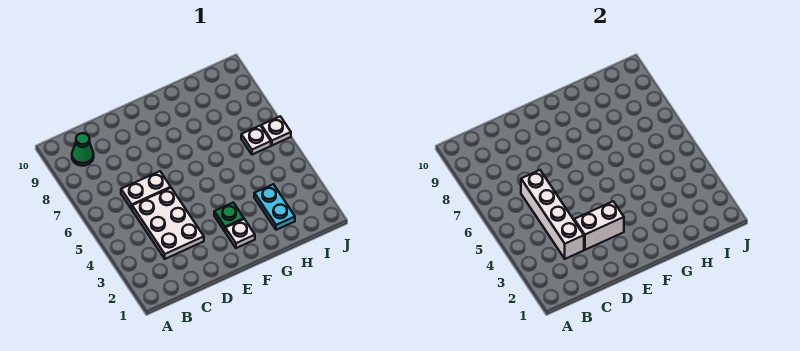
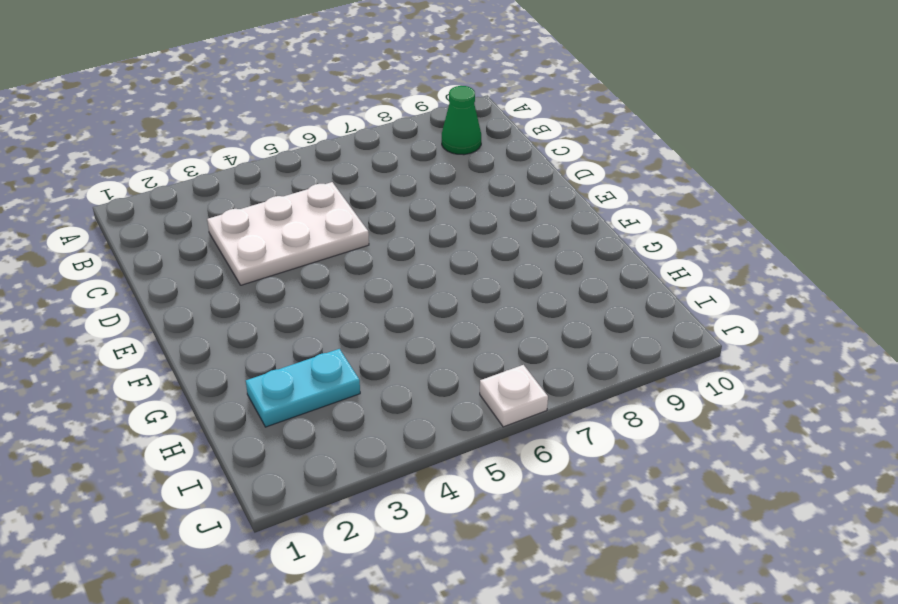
none -> white 1x2 plate [121,171,171,209]
none -> white 1x1 plate [225,219,255,248]

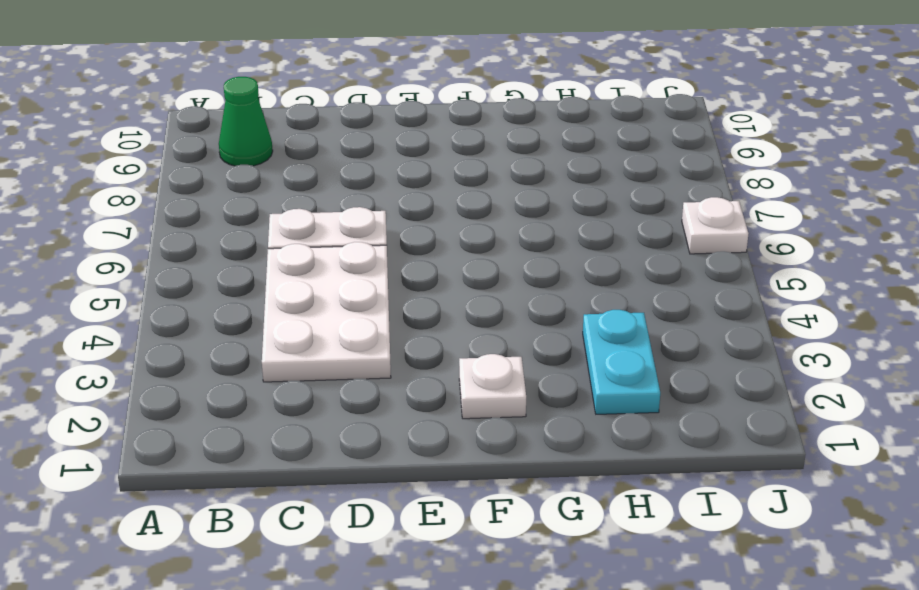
none -> green 1x1 plate [214,203,244,231]
none -> white 1x1 plate [241,126,271,154]

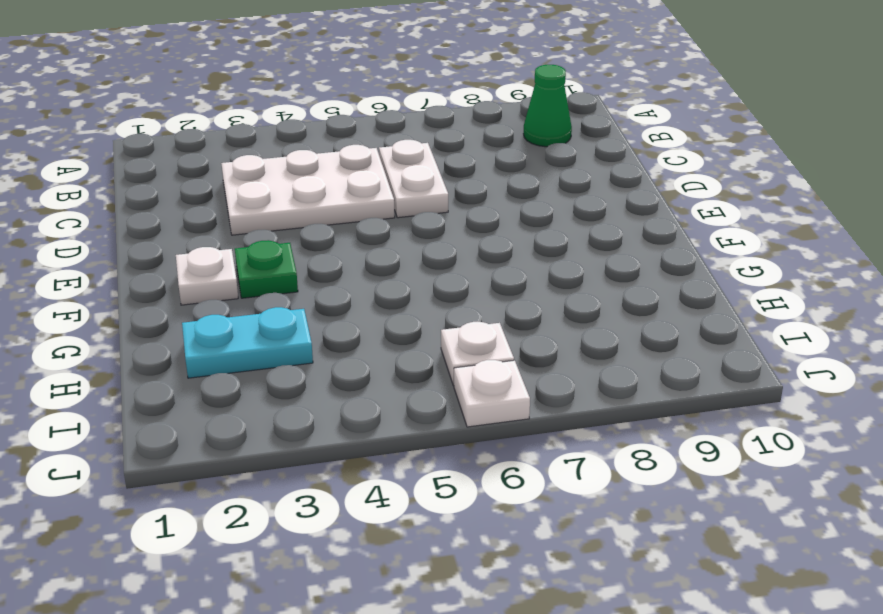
none -> white 1x4 brick [521,170,584,259]
none -> white 1x2 brick [574,201,624,250]

